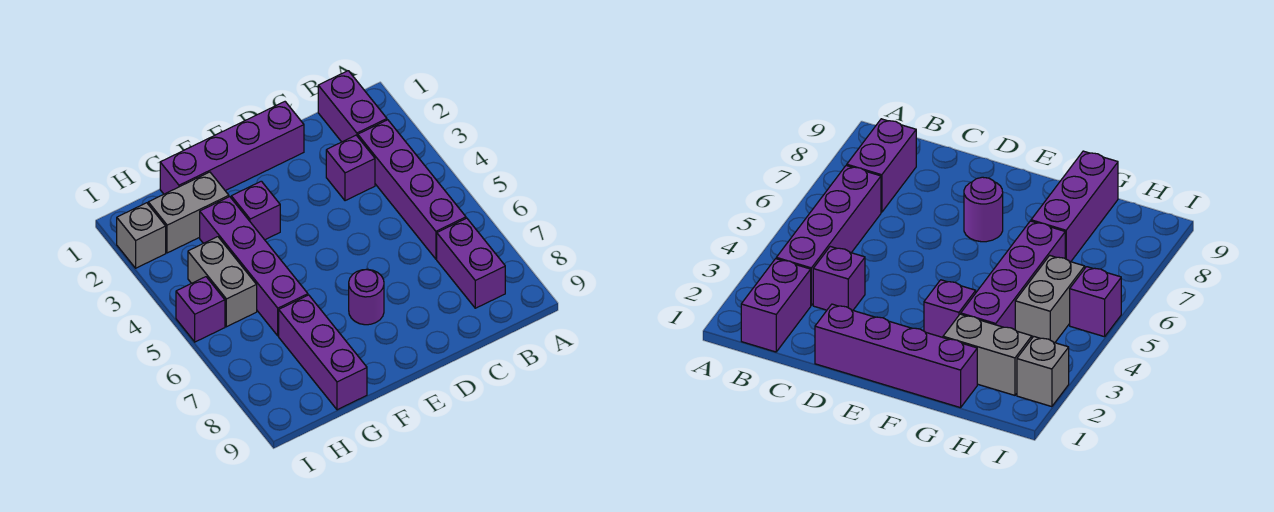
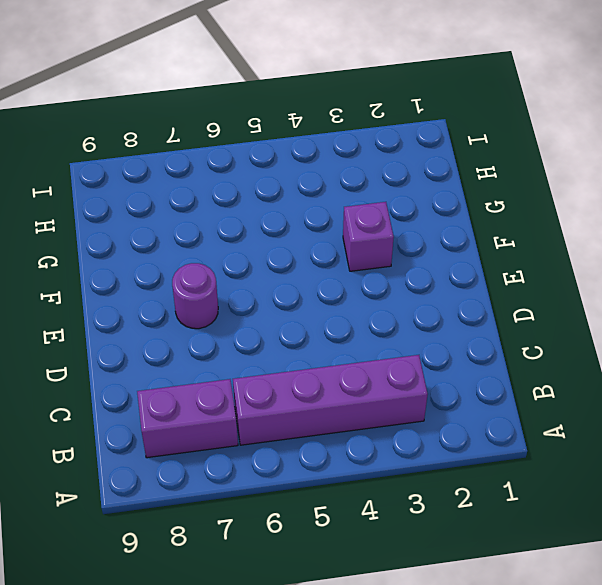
none -> purple 1x2 brick [318,71,387,142]
none -> purple 1x1 brick [326,135,375,201]
none -> purple 1x4 brick [160,102,304,194]

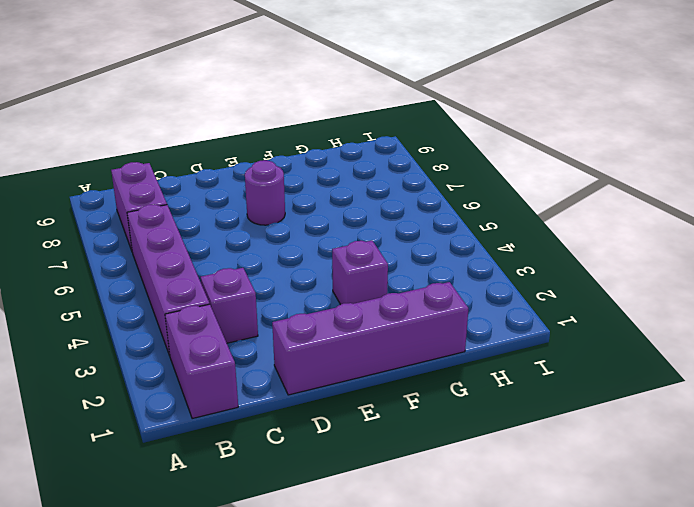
none -> grey 1x2 brick [148,172,229,253]
none -> purple 1x4 brick [200,197,308,336]
none -> purple 1x3 brick [279,295,367,410]

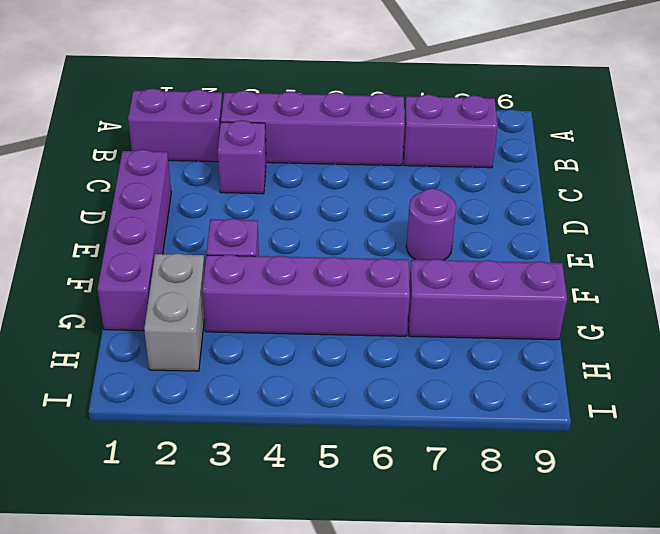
none -> grey 1x2 brick [188,237,257,327]
none -> grey 1x1 brick [117,203,166,268]
none -> purple 1x1 brick [176,277,225,342]

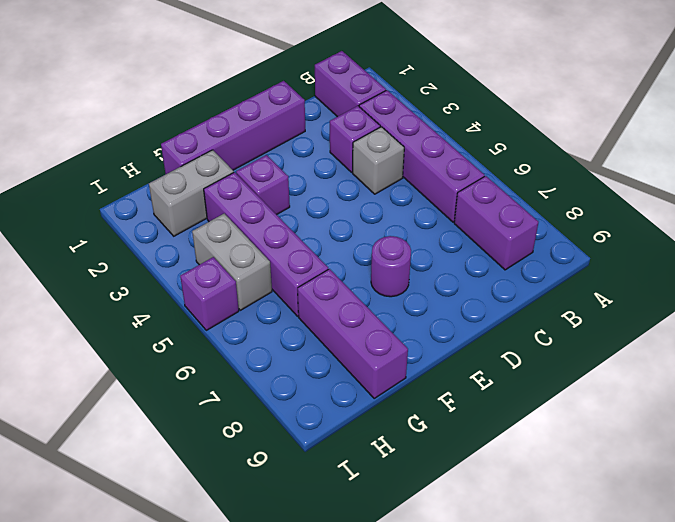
grey 1x1 brick [353,127,404,194] -> grey 1x1 brick moved to [117,203,166,268]

